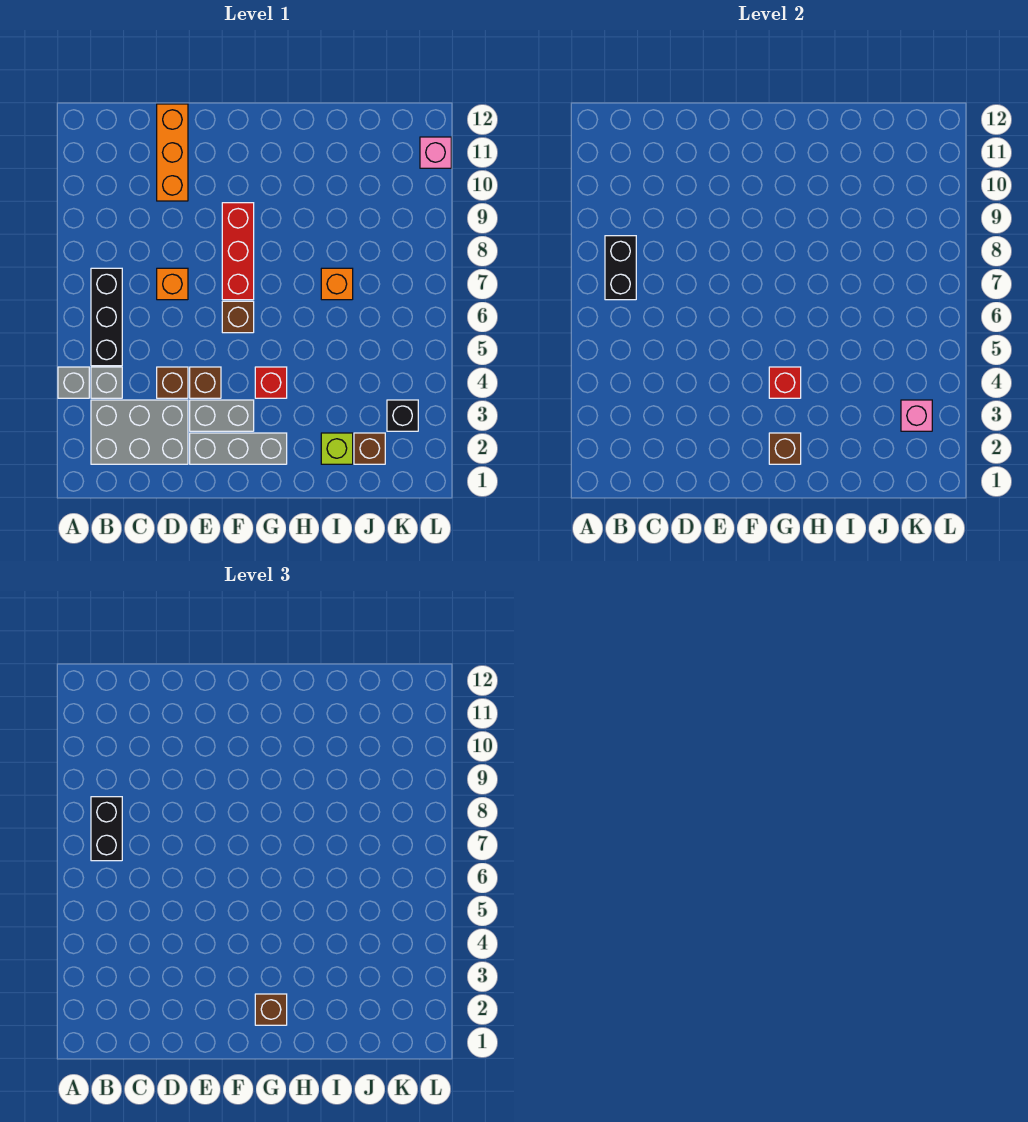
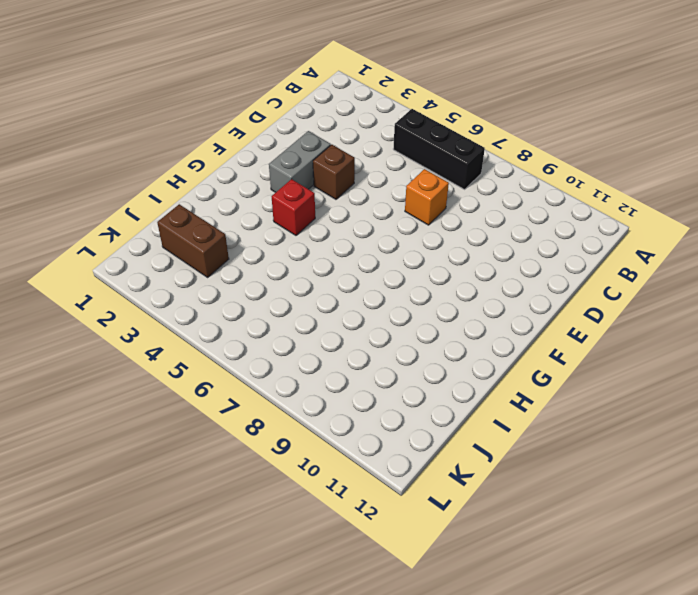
brown 1x2 brick [157,204,229,277] -> brown 1x1 brick [354,433,385,464]
none -> grey 1x1 brick [58,367,89,398]
none -> grey 2x3 brick [91,400,188,464]
none -> grey 1x1 brick [91,367,122,398]

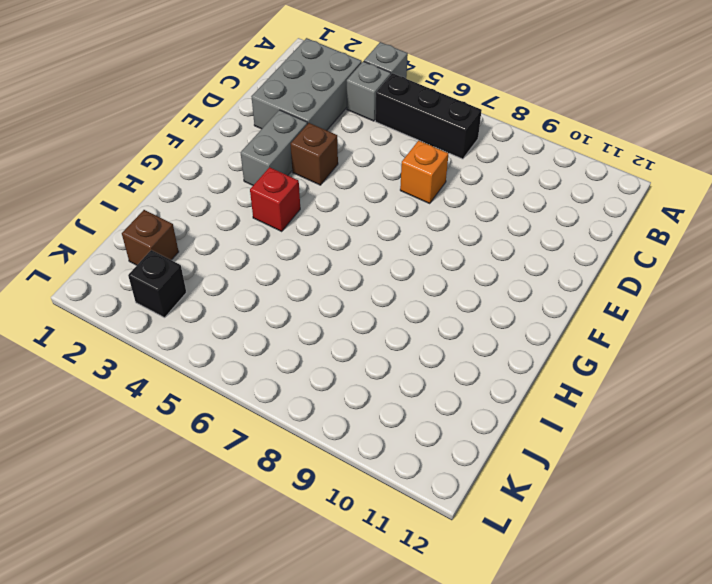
none -> brown 1x1 brick [157,367,188,398]
none -> orange 1x3 brick [157,104,188,201]
none -> grey 1x3 brick [190,433,287,464]

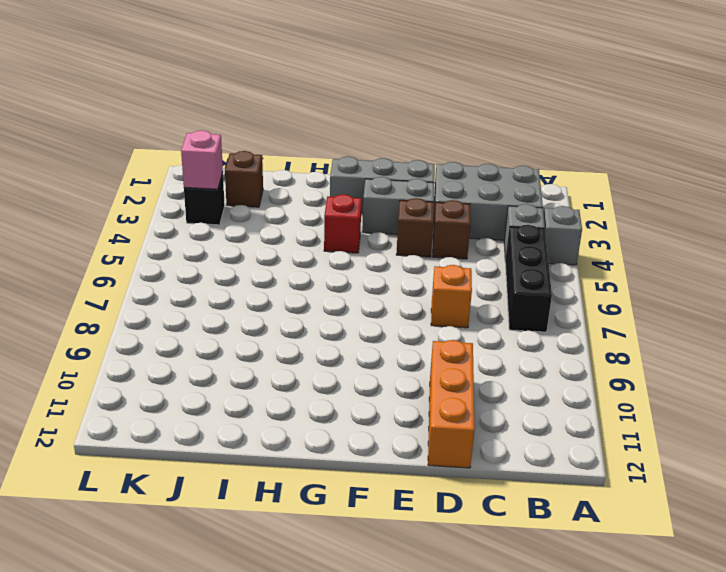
none -> brown 1x1 brick [222,301,254,333]
none -> red 1x3 brick [222,203,254,300]
none -> lime 1x1 brick [321,433,353,464]

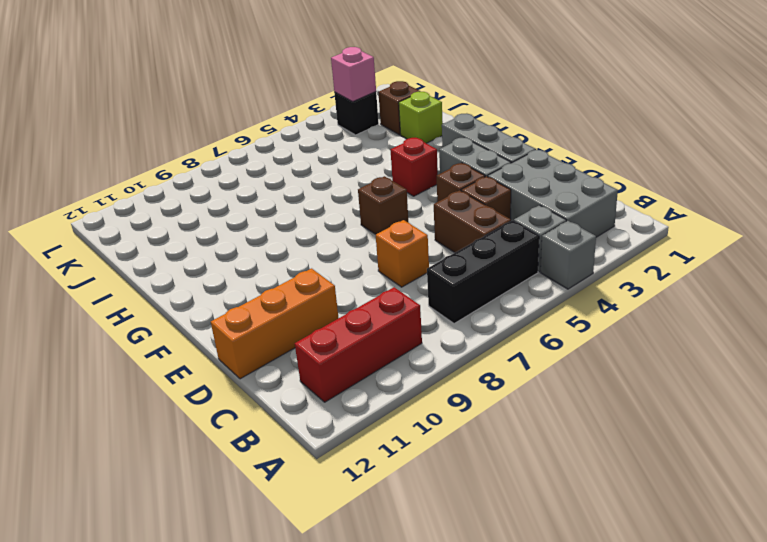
red 1x3 brick [295,287,422,402] -> red 1x3 brick moved to [222,203,254,300]
brown 1x2 brick [434,190,511,253] -> none
none -> orange 1x1 brick [321,268,353,300]
none -> pink 1x1 brick [420,137,451,168]
none -> black 1x2 brick [605,236,636,300]

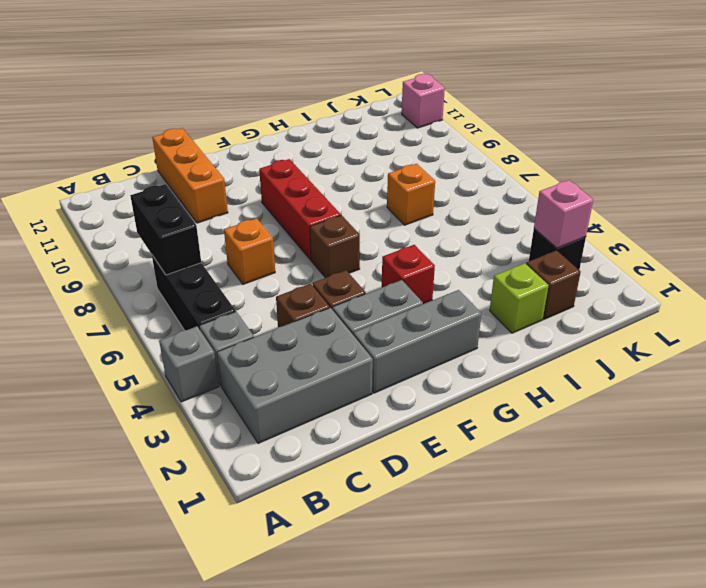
none -> brown 1x1 brick [769,433,801,464]
none -> red 1x1 brick [769,367,801,398]
none -> black 1x2 brick [91,797,122,861]

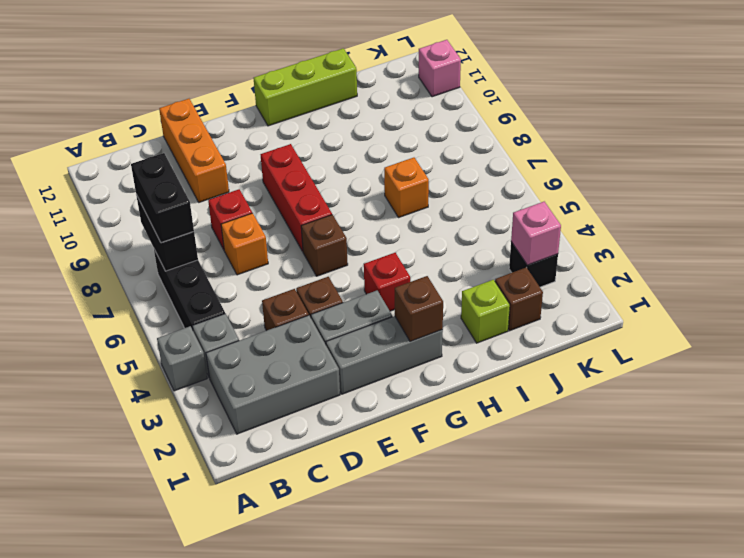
red 1x1 brick [208,189,252,249] -> red 1x1 brick moved to [769,367,801,398]
lime 1x3 brick [254,48,357,126] -> none
none -> brown 1x1 brick [255,994,287,1025]

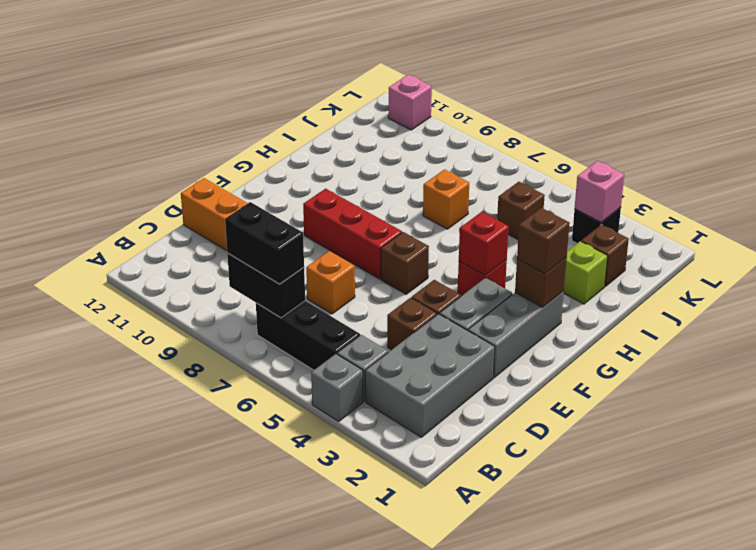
brown 1x1 brick [497,182,545,239] -> none

